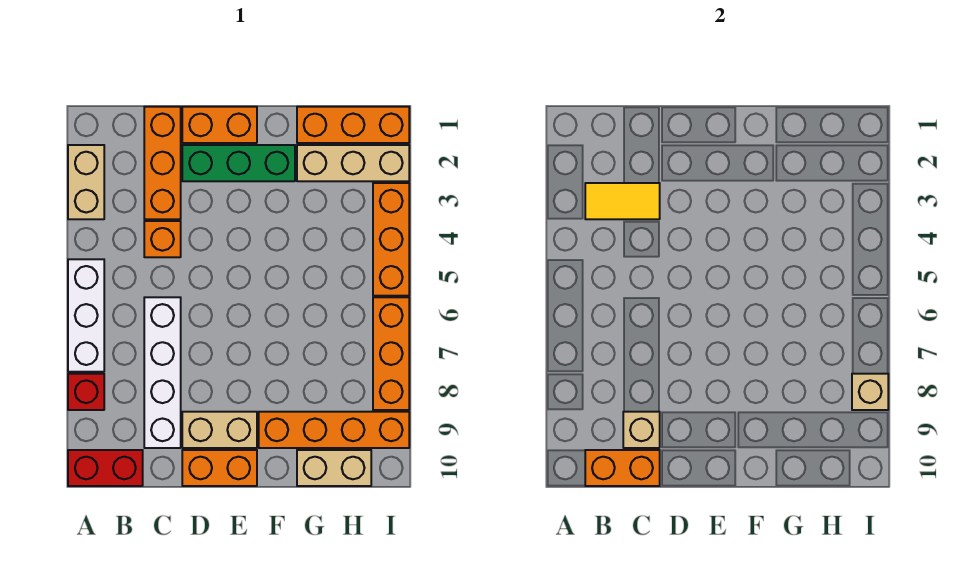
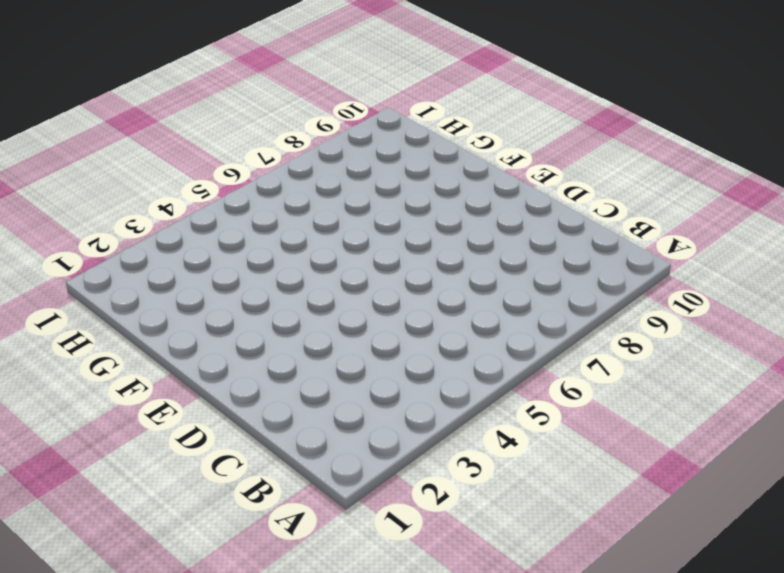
none -> tan 1x2 brick [68,145,104,219]
none -> white 1x3 brick [68,259,104,372]
none -> red 1x1 brick [68,374,104,410]

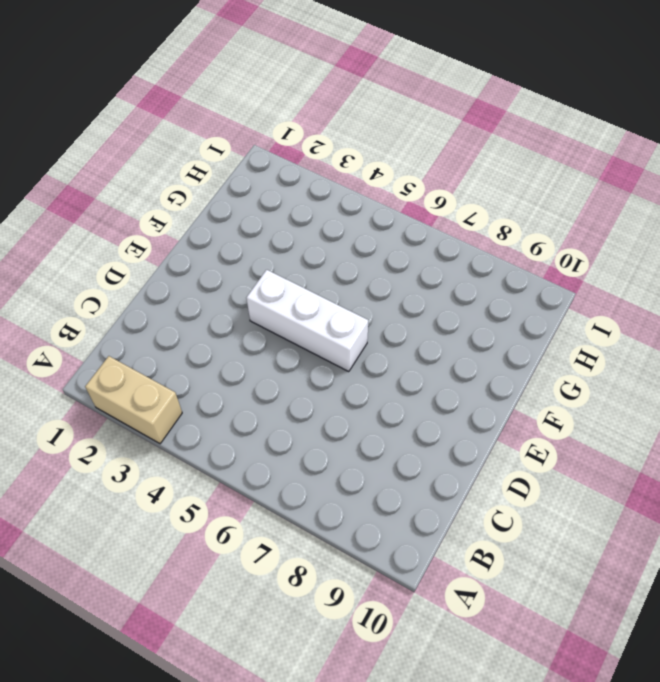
white 1x3 brick [247,270,368,372] -> white 1x3 brick moved to [68,259,104,372]
none -> red 1x1 brick [68,374,104,410]
none -> red 1x2 brick [68,450,143,486]
none -> orange 1x3 brick [144,107,181,219]

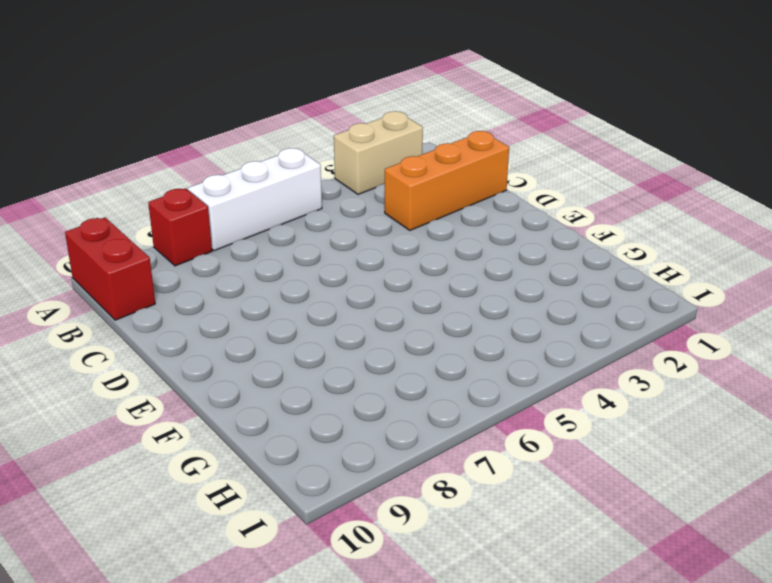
none -> orange 1x1 brick [144,221,181,257]
none -> white 1x4 brick [144,297,181,448]
none -> orange 1x2 brick [182,107,257,143]

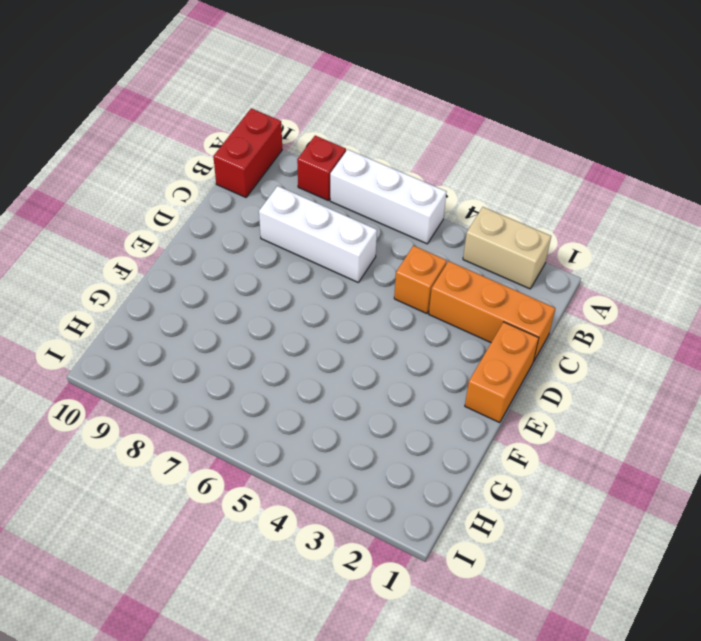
white 1x3 brick [259,186,377,282] -> white 1x4 brick [144,297,181,448]
none -> green 1x3 brick [182,145,295,181]
none -> tan 1x2 brick [182,412,257,448]
none -> orange 1x2 brick [182,450,257,486]

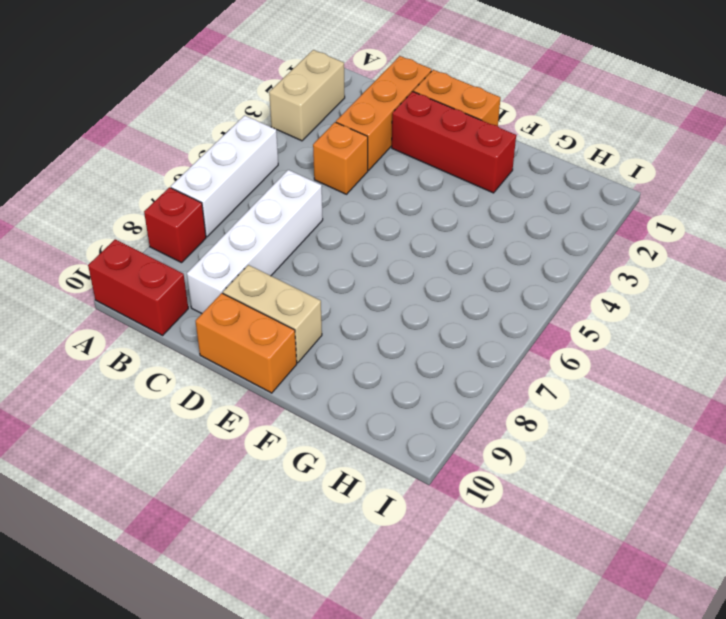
red 1x3 brick [392,92,516,193] -> green 1x3 brick [182,145,295,181]
none -> orange 1x4 brick [259,412,409,448]
none -> orange 1x3 brick [297,107,409,143]
none -> tan 1x3 brick [297,145,409,181]

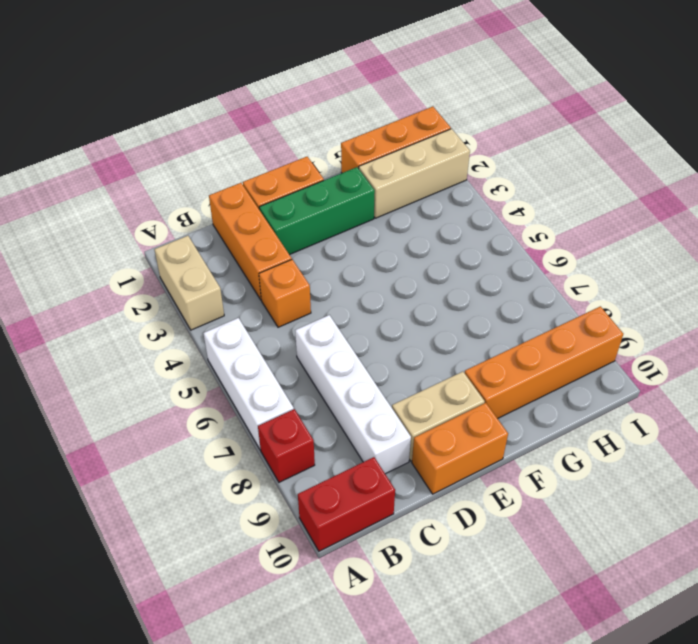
none -> tan 1x2 brick [297,450,371,486]
none -> orange 1x3 brick [373,183,409,296]
none -> orange 1x3 brick [373,297,409,410]

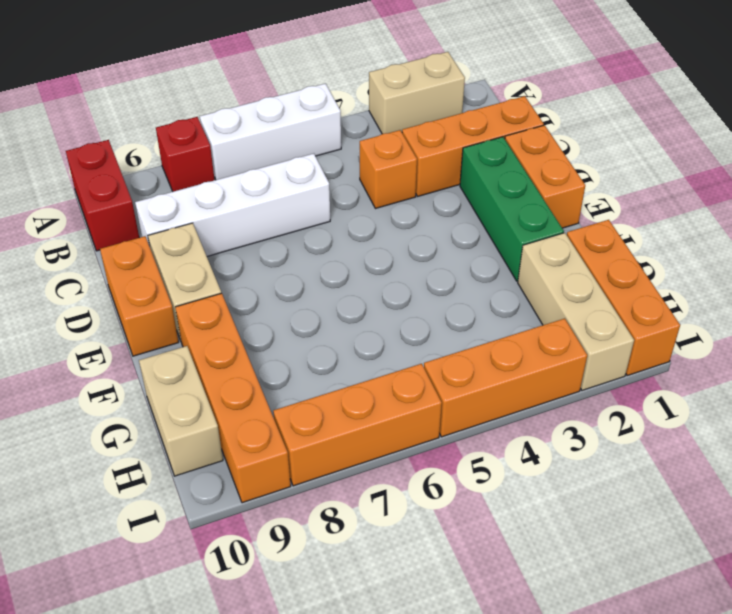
none -> yellow 1x2 tile [585,183,660,219]
none -> orange 1x2 brick [585,450,660,486]
none -> tan 1x1 brick [623,412,660,448]

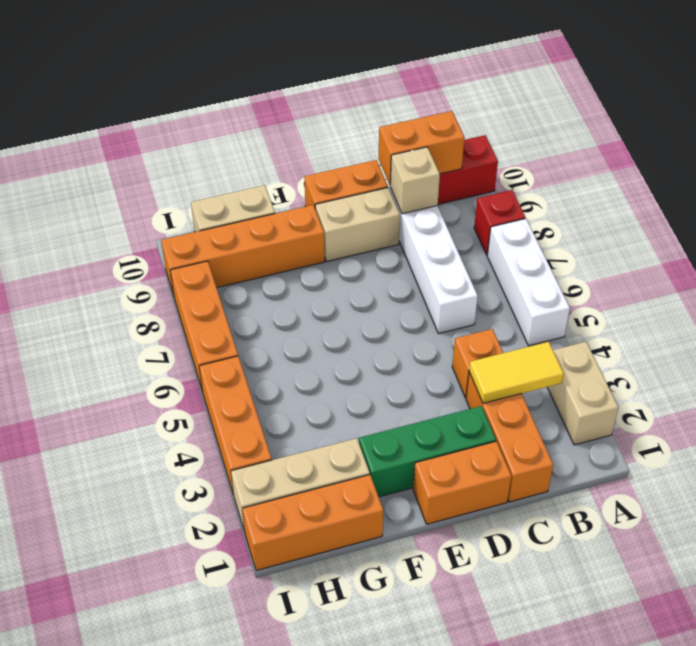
none -> tan 1x1 brick [852,374,888,410]

